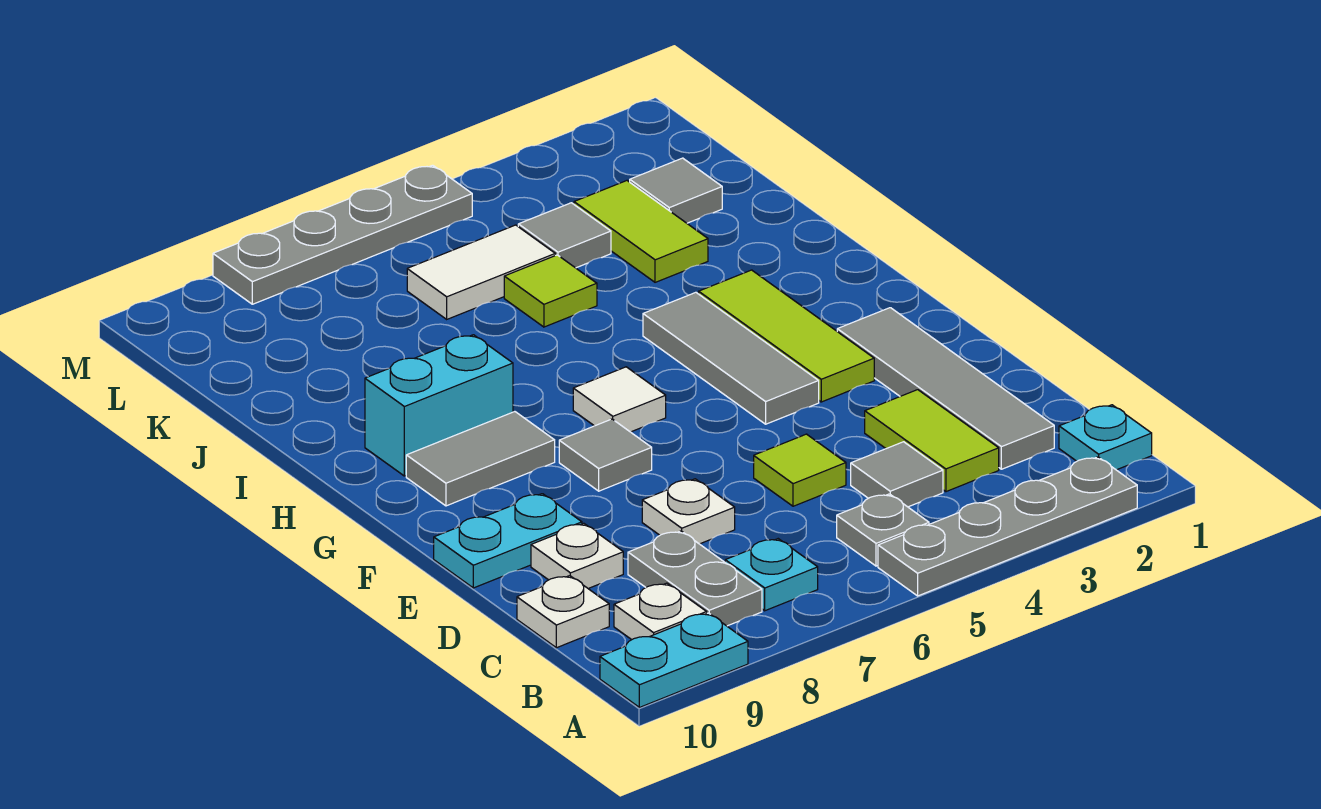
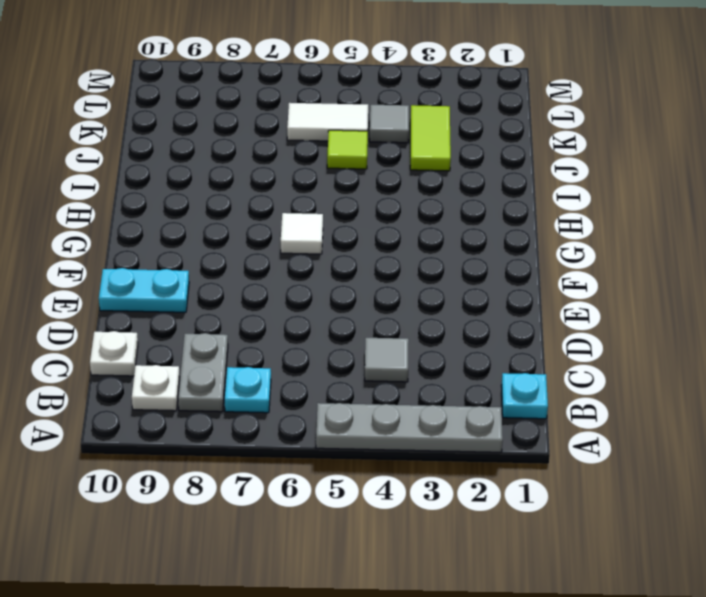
none -> cyan 1x2 plate [600,613,748,707]
none -> grey 1x1 plate [837,494,929,566]
none -> grey 1x4 tile [837,308,1054,469]

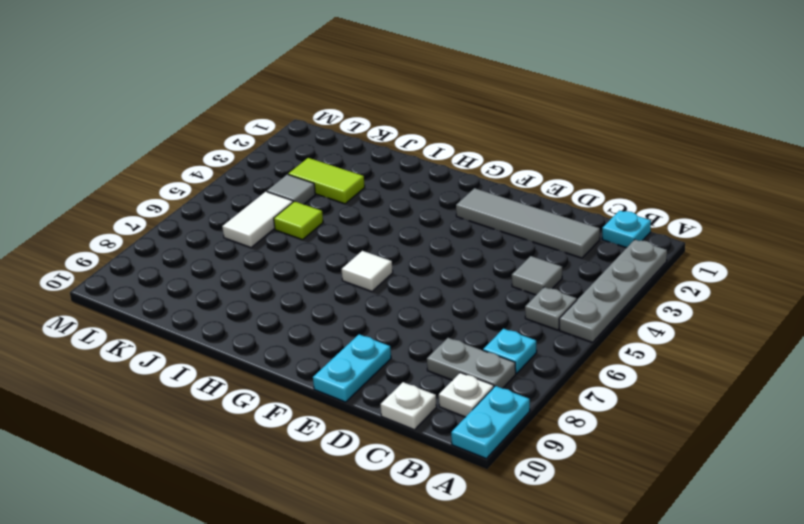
none -> lime 1x2 tile [865,390,999,492]
none -> lime 1x1 tile [754,434,846,506]
none -> white 1x1 plate [642,479,735,544]

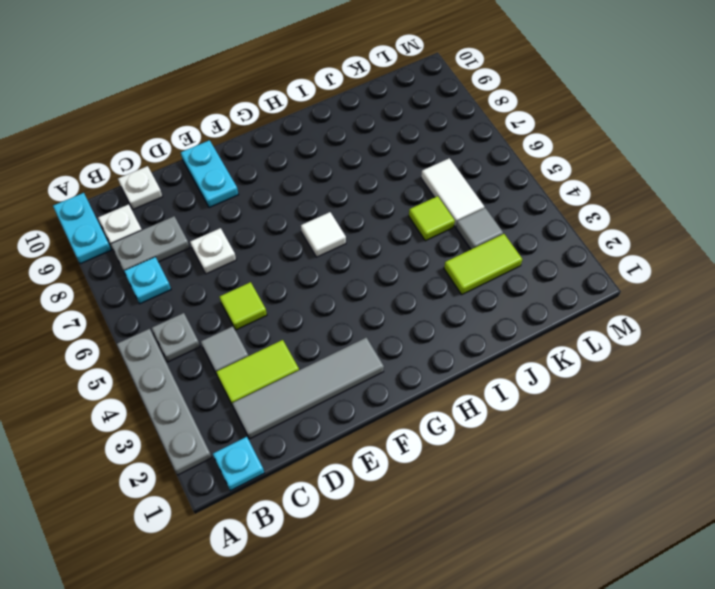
none -> white 1x1 plate [531,523,623,588]
none -> lime 1x3 tile [699,270,874,402]
none -> grey 1x3 tile [643,292,819,424]

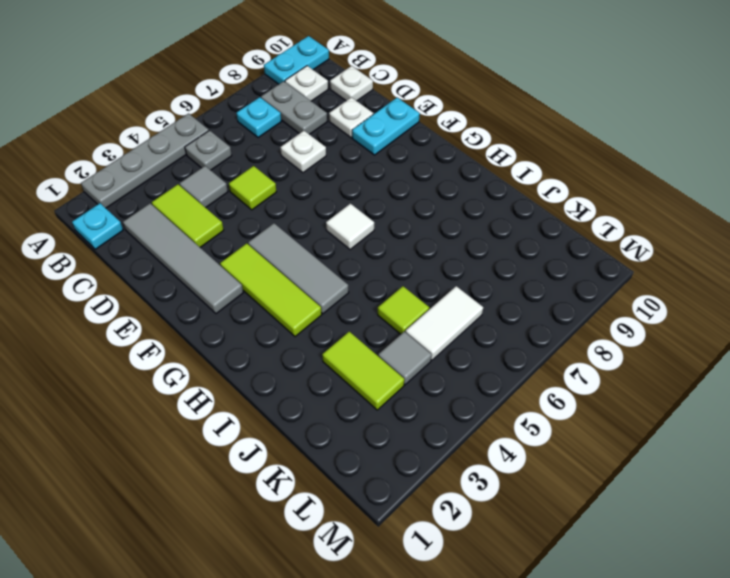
none -> grey 1x1 tile [559,419,652,491]
none -> grey 1x2 tile [406,412,555,506]
none -> cyan 1x2 brick [365,335,513,476]

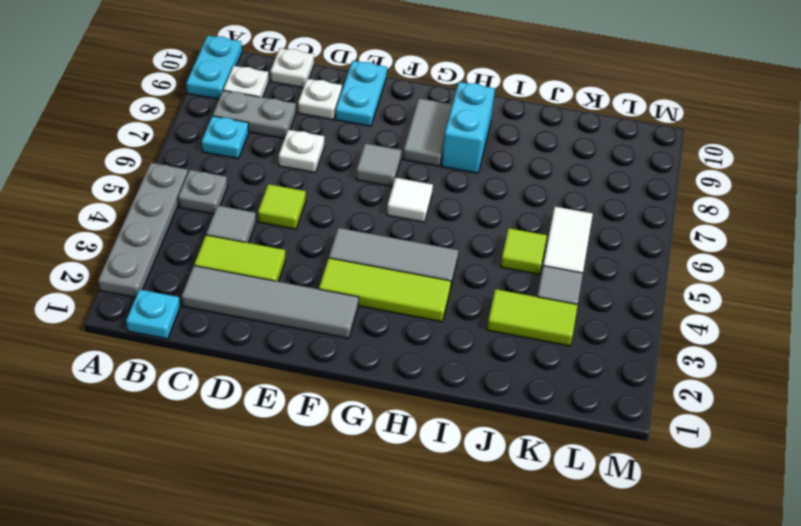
none -> grey 1x1 tile [630,158,722,223]
none -> grey 1x4 plate [213,165,472,304]

